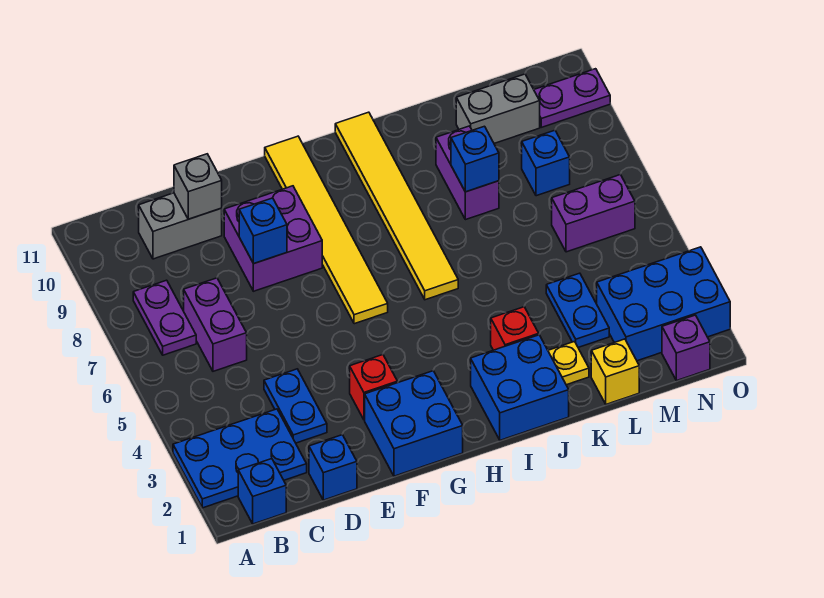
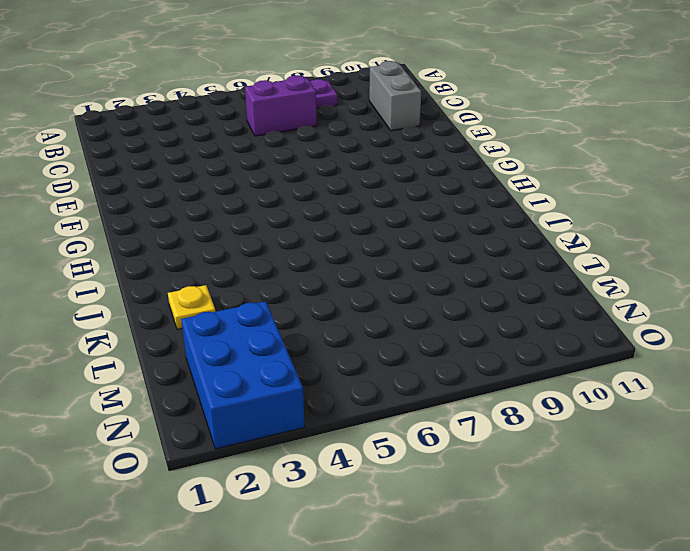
none -> blue 2x3 plate [173,409,307,508]
none -> blue 1x1 brick [238,459,286,524]
none -> blue 1x1 brick [309,435,357,500]

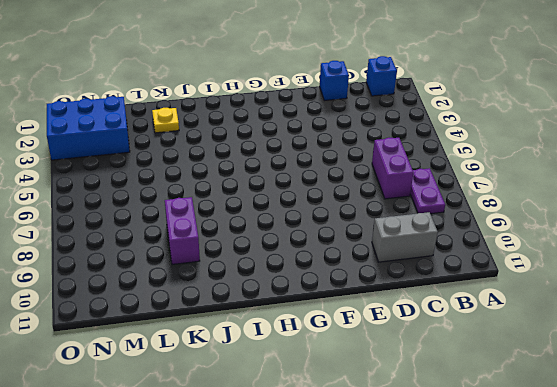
none -> blue 2x3 plate [173,409,307,508]
none -> blue 1x2 plate [264,369,327,443]
none -> purple 2x2 brick [224,186,322,291]

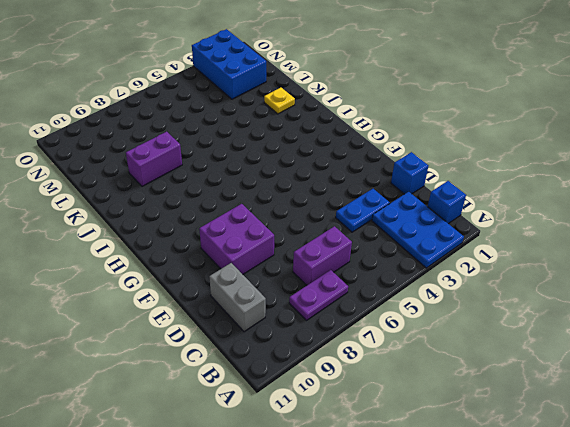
none -> blue 2x2 brick [365,371,463,476]
none -> red 1x1 brick [350,355,397,420]
none -> yellow 1x6 tile [265,136,388,324]

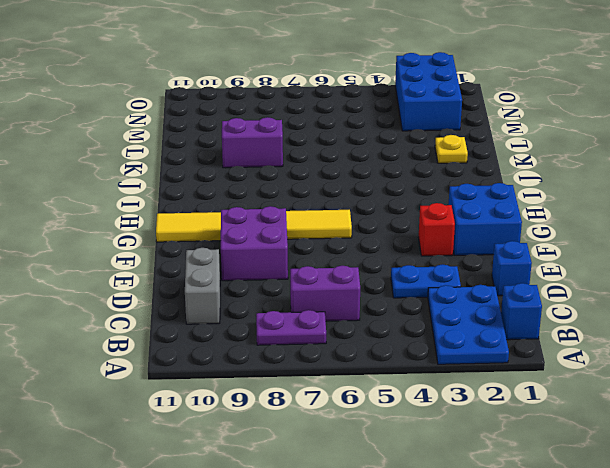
none -> blue 2x2 brick [471,335,569,440]
none -> yellow 1x6 tile [335,112,458,300]
none -> red 1x1 brick [491,307,539,350]

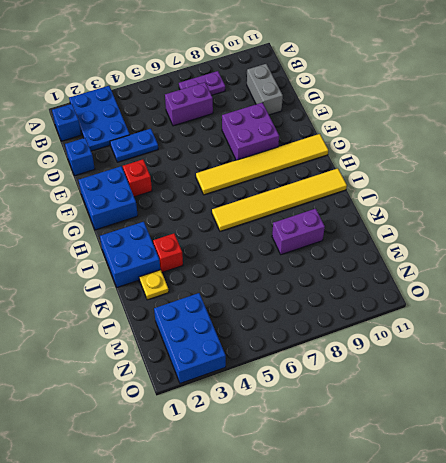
none -> yellow 1x1 brick [591,339,639,404]
none -> blue 1x2 plate [546,273,609,347]
none -> grey 1x2 brick [456,74,540,143]

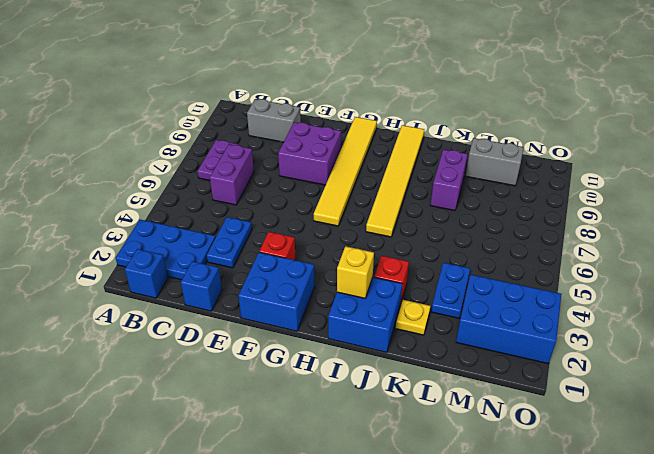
yellow 1x1 brick [337,246,374,298] -> yellow 1x1 brick moved to [591,339,639,404]
none -> purple 1x2 brick [552,175,635,252]
none -> blue 1x1 brick [522,130,570,196]
none -> purple 1x1 brick [662,315,710,381]

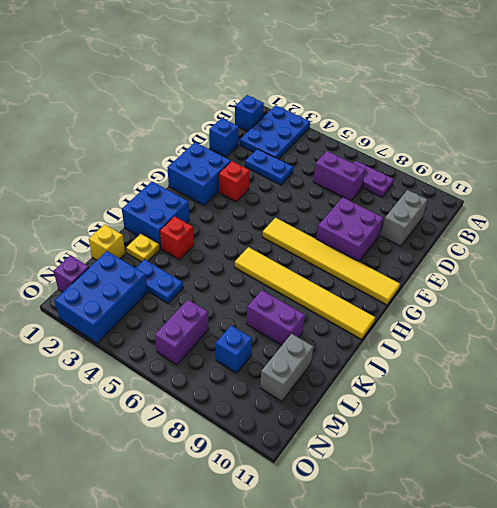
none -> purple 1x2 plate [534,69,610,127]
none -> grey 1x1 brick [174,154,222,219]
none -> blue 1x1 brick [239,198,287,264]

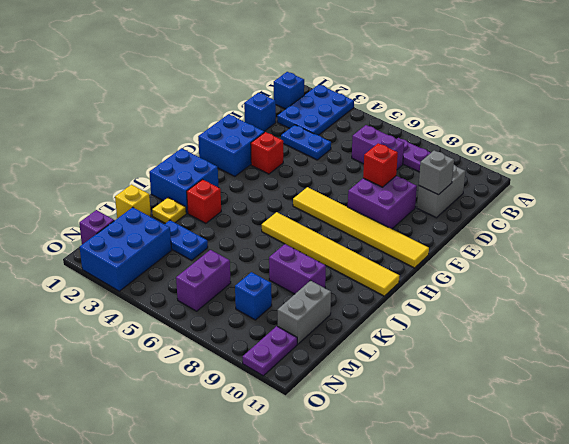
red 1x1 brick [363,143,398,187] -> blue 1x1 brick [239,198,287,264]
none -> blue 1x1 brick [451,126,499,192]

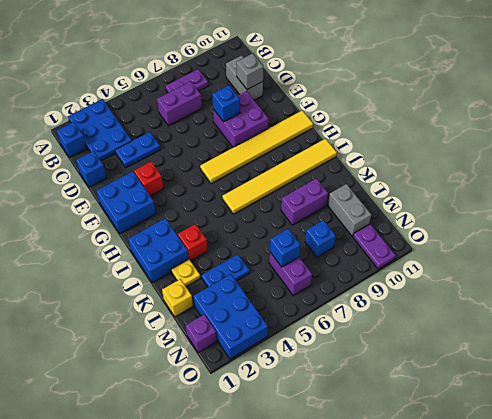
blue 1x1 brick [270,229,301,267] -> blue 1x1 brick moved to [451,126,499,192]

